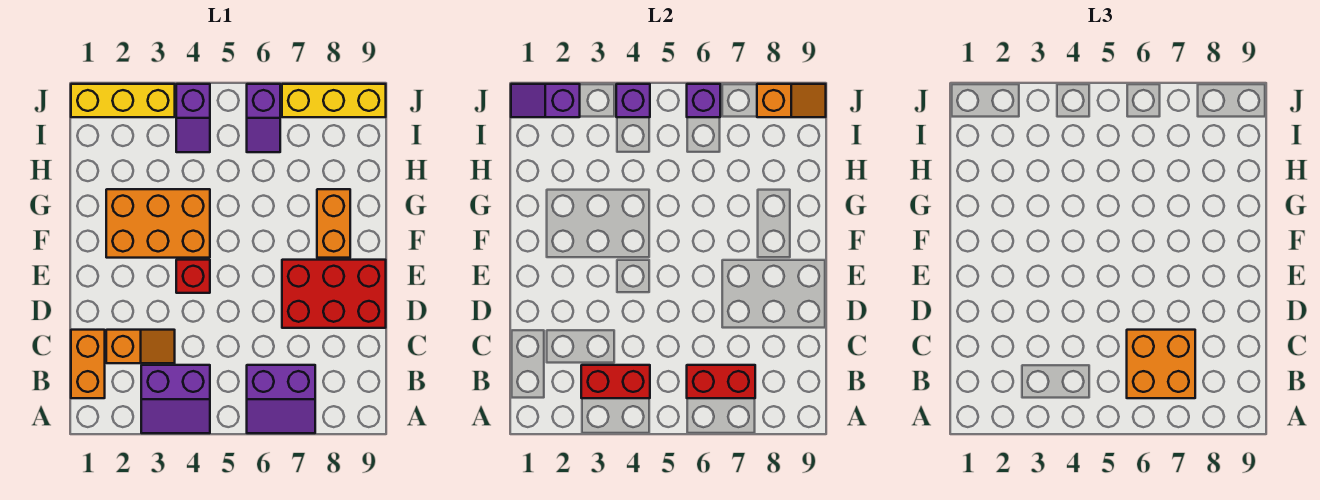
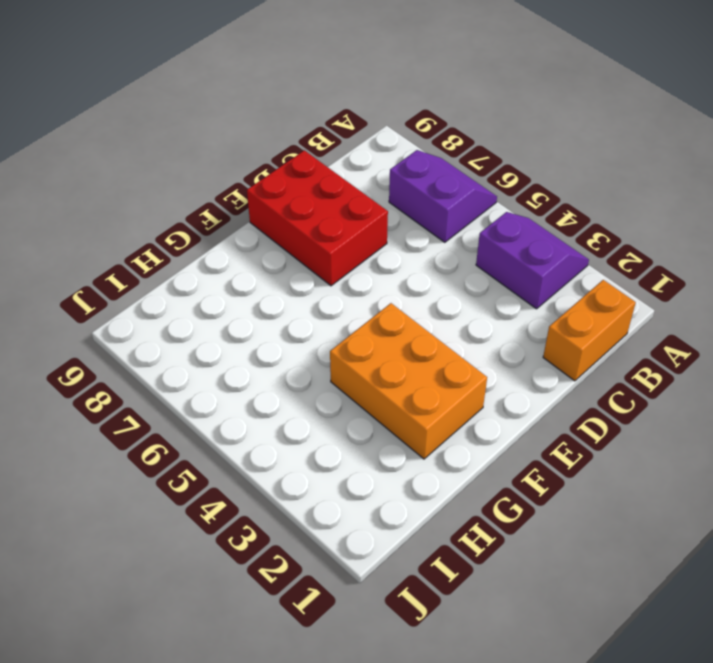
none -> orange 1x2 slope [106,330,175,363]
none -> red 1x1 brick [176,260,210,293]
none -> orange 1x2 brick [317,189,350,258]

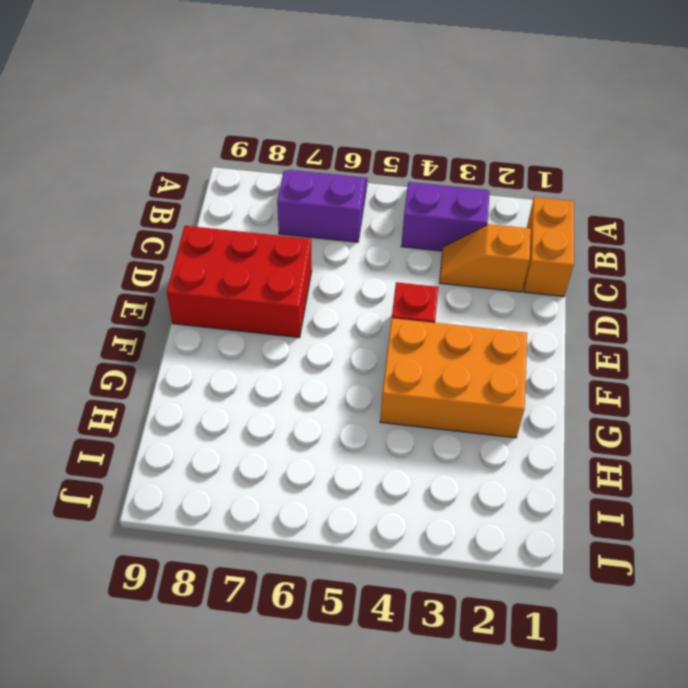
none -> orange 1x2 brick [317,189,350,258]
none -> purple 1x2 slope [176,84,210,152]
none -> purple 1x2 slope [247,84,280,152]

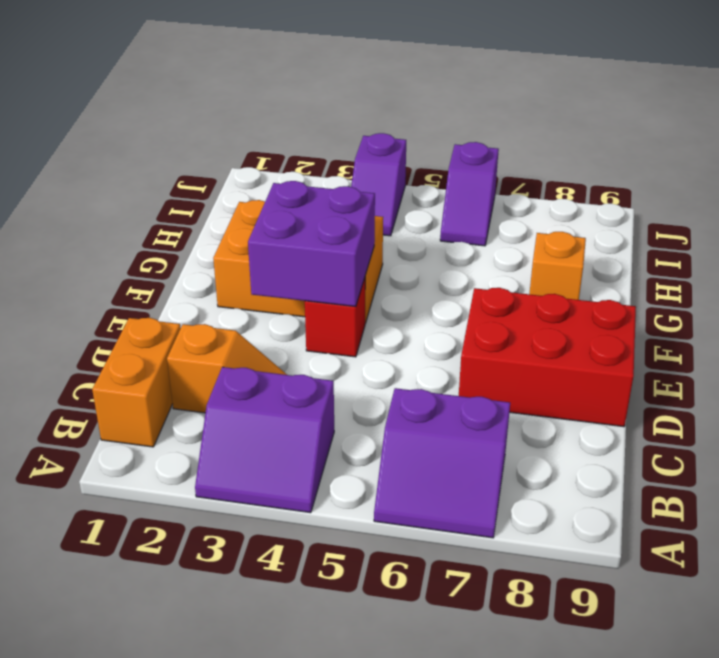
purple 2x2 brick [248,181,375,307] -> none
orange 1x1 brick [529,232,586,300] -> orange 1x2 brick [317,189,350,258]
none -> yellow 1x3 brick [71,84,175,117]
none -> yellow 1x3 brick [282,84,386,117]
none -> red 1x2 brick [581,365,650,398]

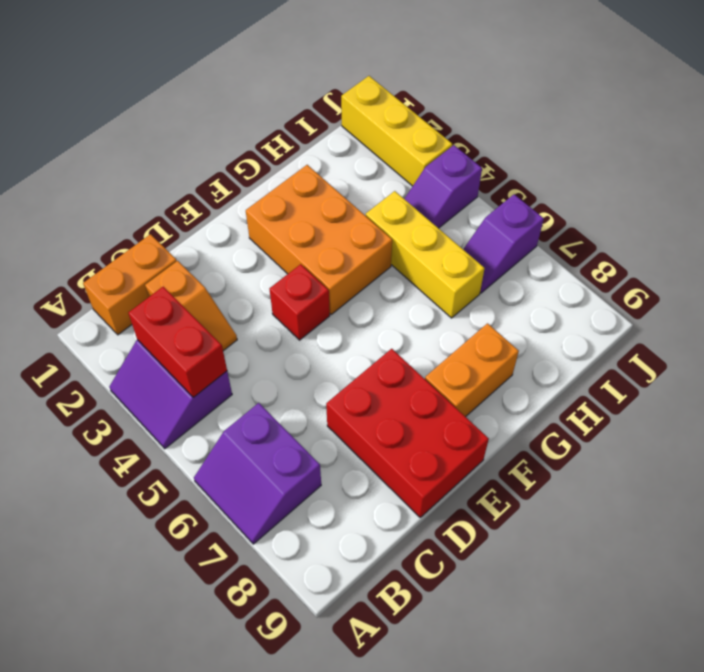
yellow 1x3 brick [366,191,485,318] -> yellow 1x3 brick moved to [282,84,386,117]
none -> red 1x2 brick [687,365,755,398]
none -> purple 1x2 slope [511,84,580,117]
none -> purple 1x1 brick [616,84,650,117]

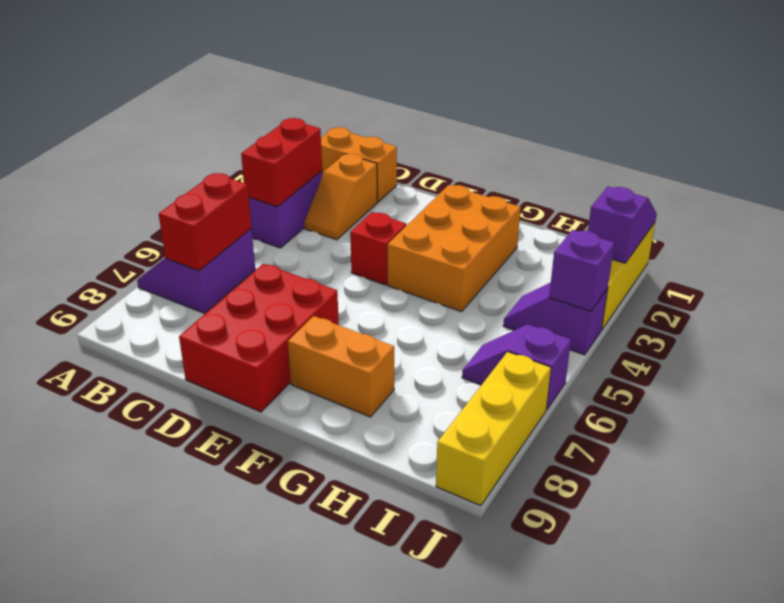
none -> purple 1x1 brick [687,84,720,117]
none -> orange 1x2 slope [757,84,826,117]
none -> orange 2x2 brick [1127,330,1195,398]

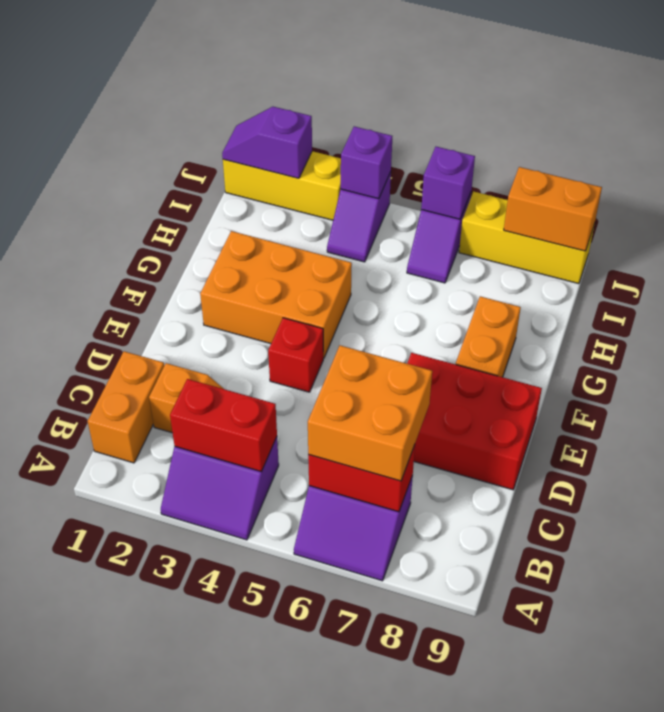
orange 1x2 brick [504,167,602,251] -> orange 1x2 slope [757,84,826,117]

